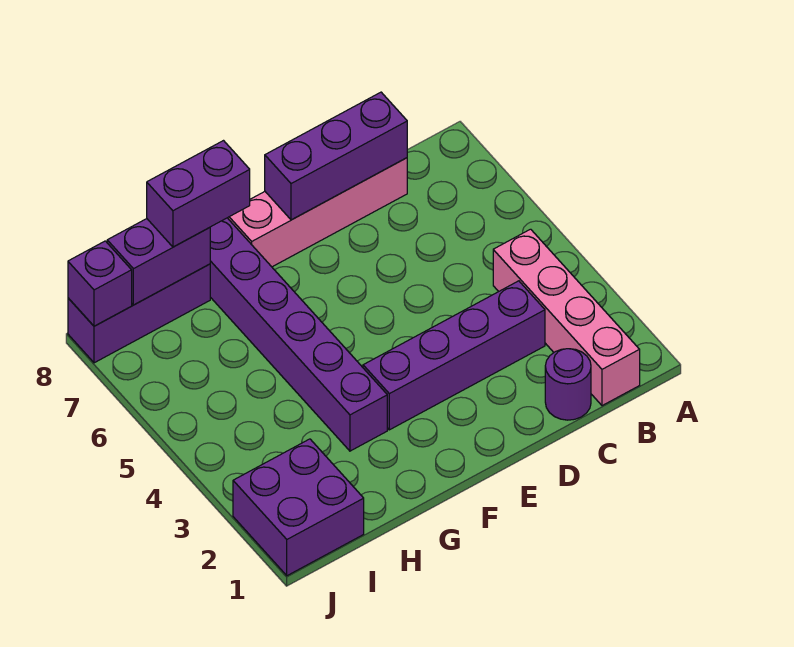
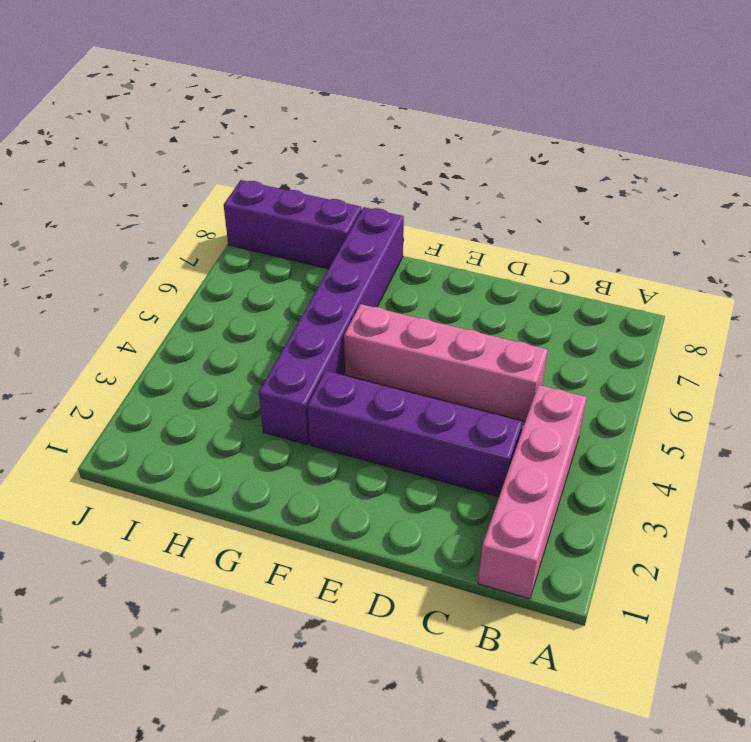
pink 1x4 brick [344,304,548,421] -> pink 1x4 brick moved to [228,158,407,267]
none -> purple 1x1 round brick [545,349,591,420]
none -> purple 2x2 brick [233,439,364,576]

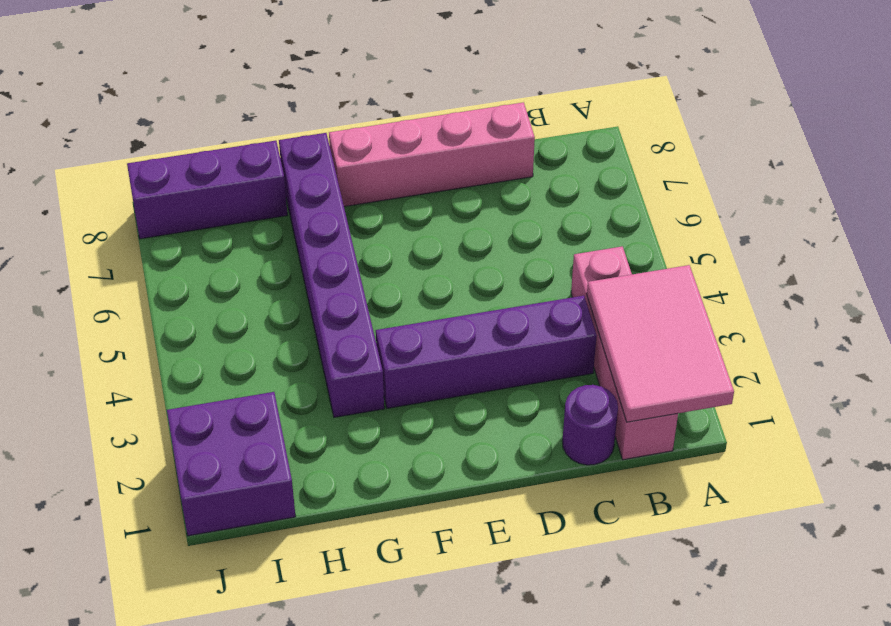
pink 2x3 tile [587,265,734,422] -> none
none -> purple 1x3 brick [265,92,407,220]
none -> purple 1x2 brick [107,219,210,305]

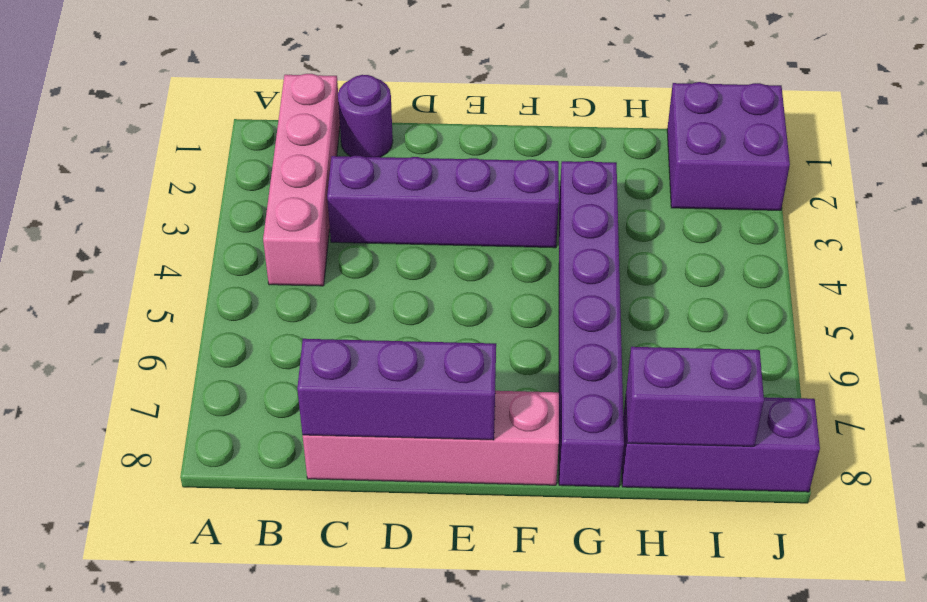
none -> purple 1x1 brick [68,241,132,326]
none -> purple 1x2 brick [147,141,250,247]

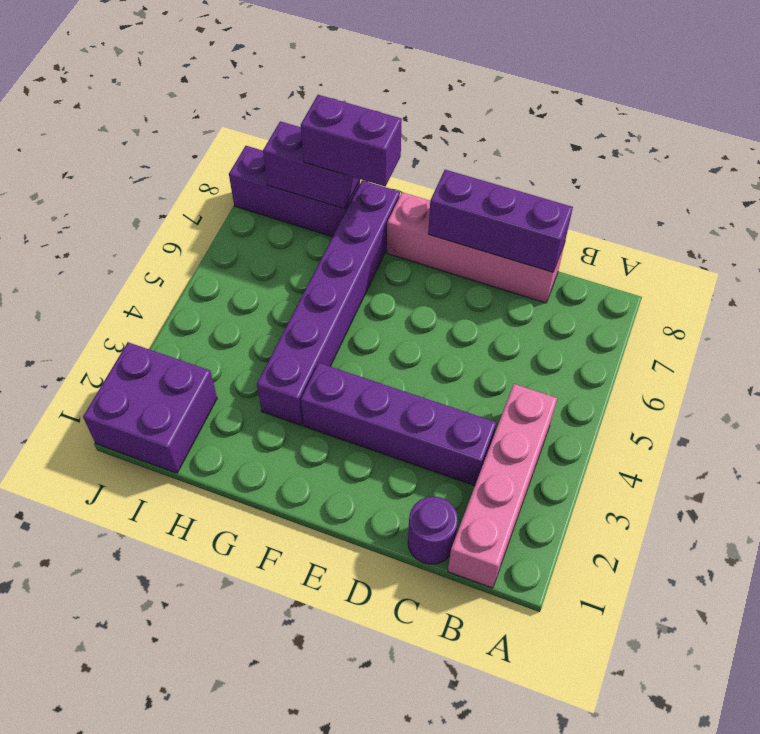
none -> purple 1x1 brick [68,241,132,326]

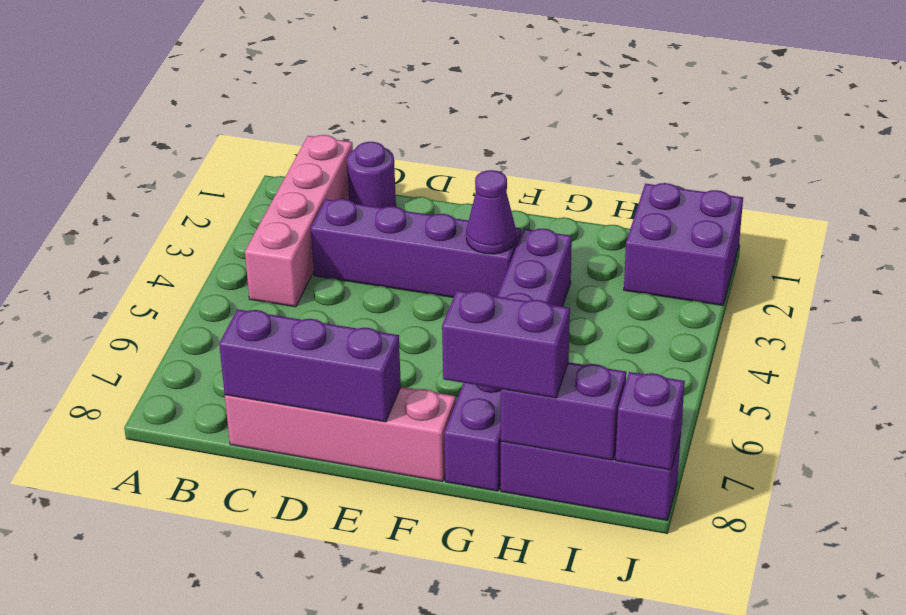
purple 1x1 cone [466,170,516,254] -> none

